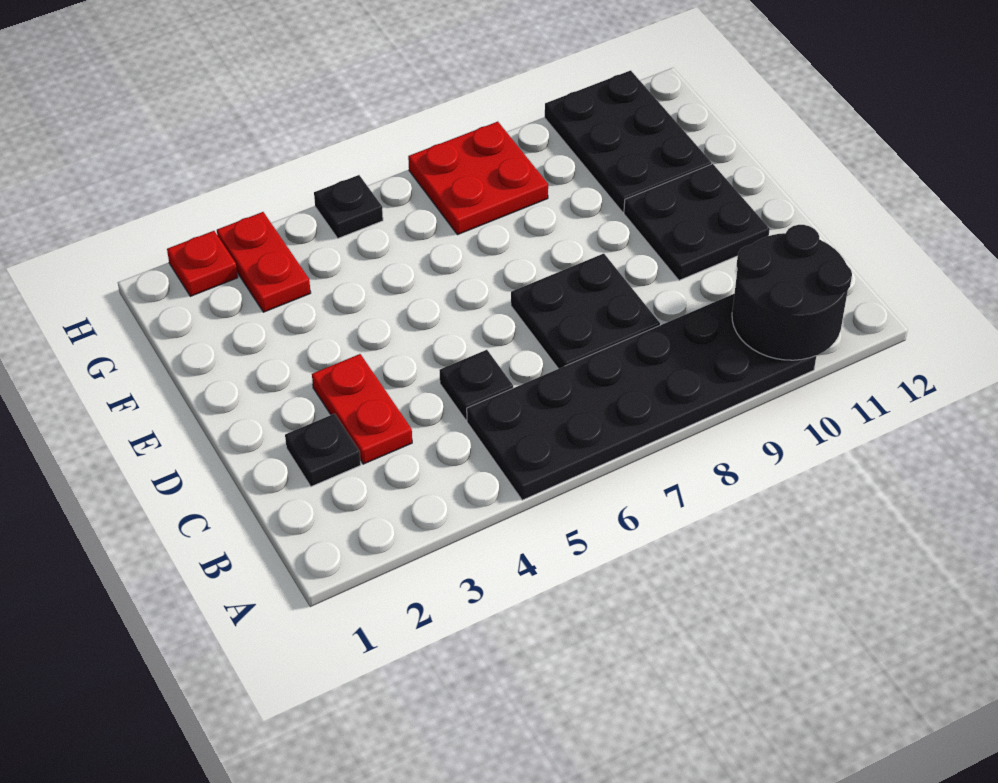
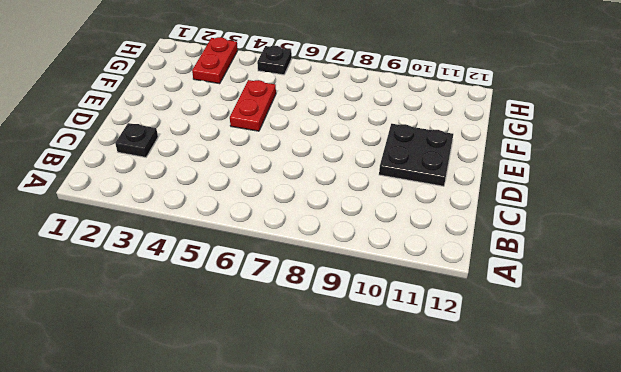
red 1x2 plate [230,80,276,131] -> red 1x2 plate moved to [312,354,412,464]
none -> black 2x6 plate [467,294,816,500]
none -> black 1x1 plate [440,350,513,420]
none -> black 2x2 plate [511,254,660,369]

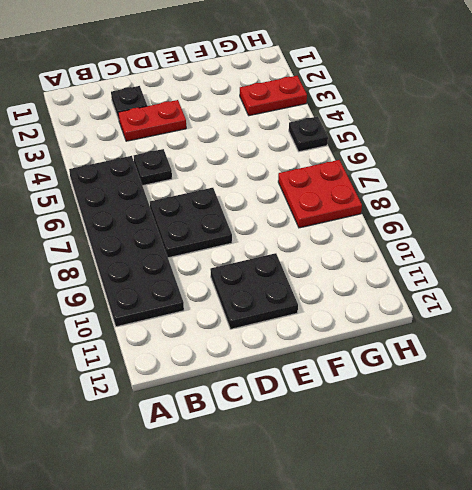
none -> black 2x3 plate [545,70,711,212]
none -> red 1x1 plate [167,231,238,296]
none -> black 2x2 round brick [732,225,852,360]

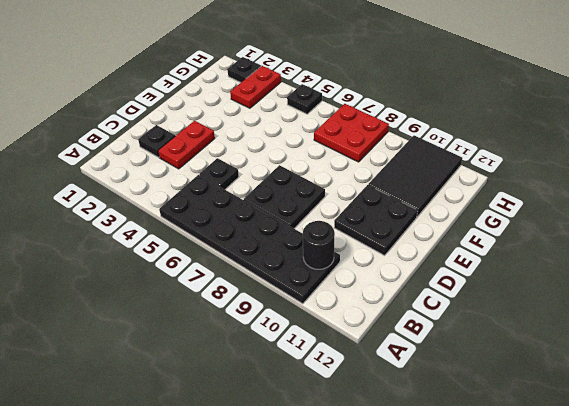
black 1x1 round brick [303,221,335,269] -> black 2x2 round brick [732,225,852,360]
black 2x3 tile [368,136,462,217] -> black 2x3 plate [545,70,711,212]
black 1x1 plate [227,57,261,82] -> red 1x1 plate [167,231,238,296]

